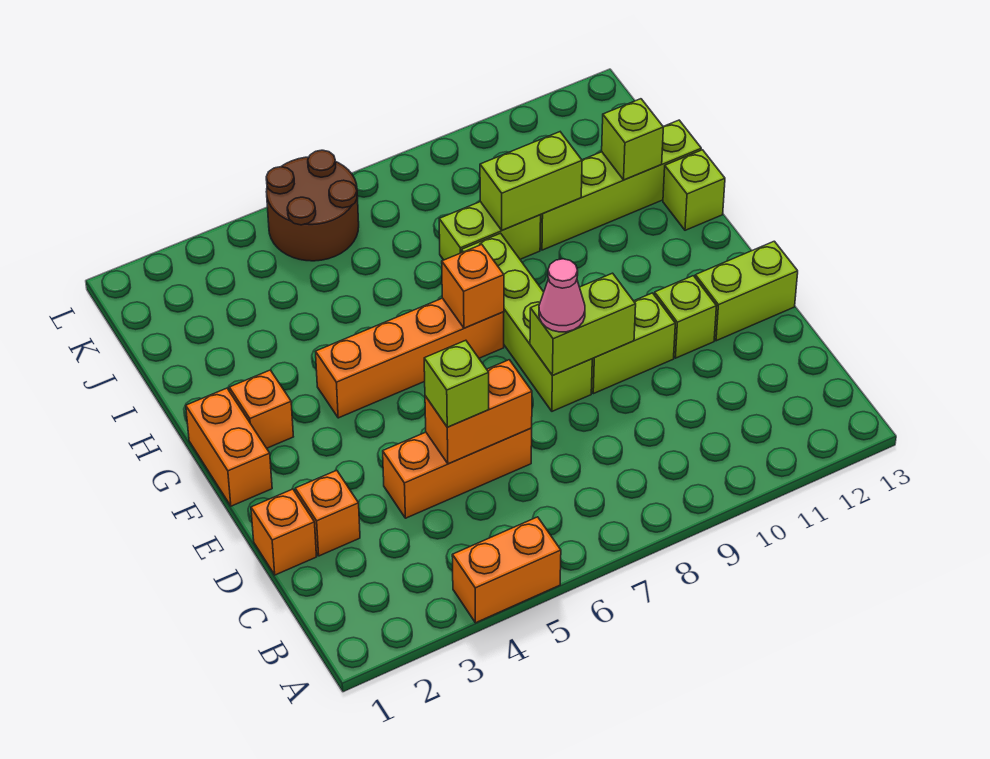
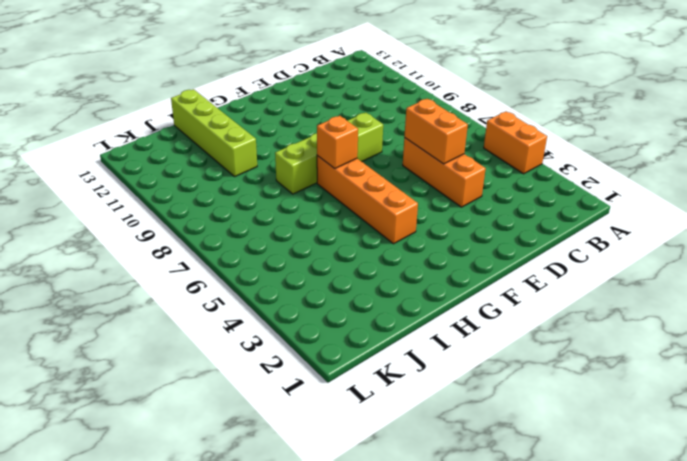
none -> orange 1x1 brick [251,489,317,575]
none -> orange 1x1 brick [295,470,360,556]
none -> lime 1x2 brick [591,293,675,394]

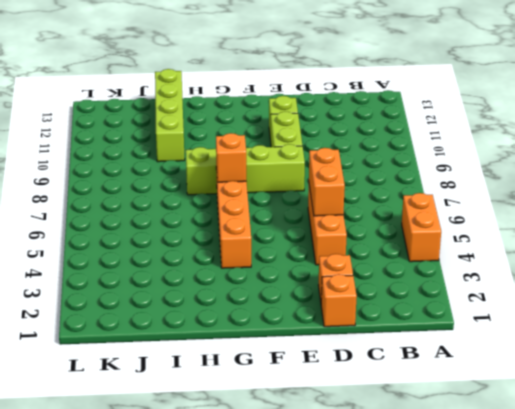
none -> lime 1x2 brick [695,241,798,341]
none -> orange 1x2 brick [186,388,272,506]
none -> orange 1x1 brick [229,370,293,448]

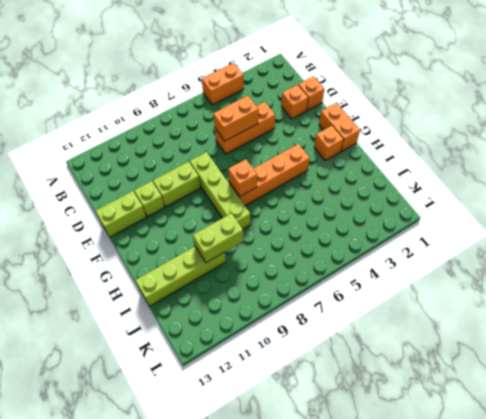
none -> lime 1x1 brick [663,150,725,230]
none -> lime 1x2 brick [439,202,541,260]
none -> brown 2x2 round brick [266,150,359,261]

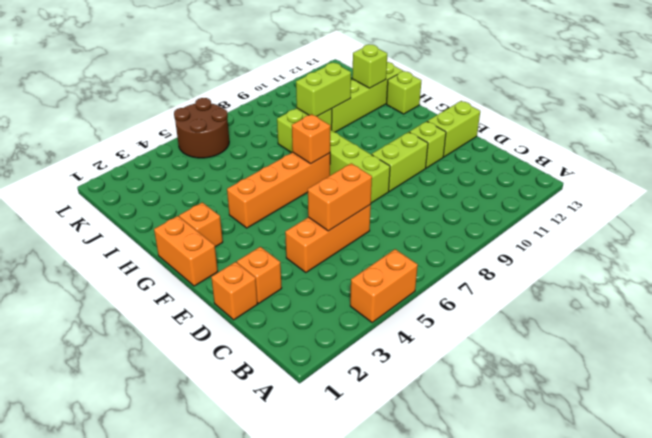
none -> lime 1x2 brick [530,273,636,375]
none -> lime 1x1 brick [424,340,489,427]
none -> pink 1x1 cone [539,259,585,332]

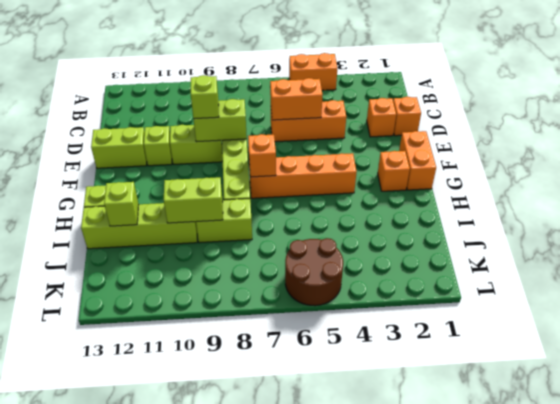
lime 1x1 brick [191,75,219,119] -> lime 1x1 brick moved to [424,340,489,427]
none -> pink 1x1 cone [539,259,585,332]

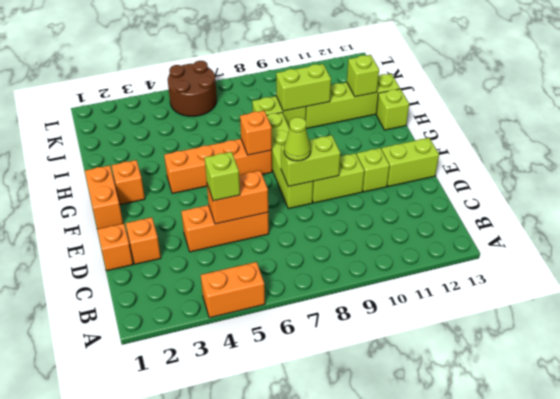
lime 1x1 cone [284,117,311,161] -> pink 1x1 cone [539,259,585,332]

